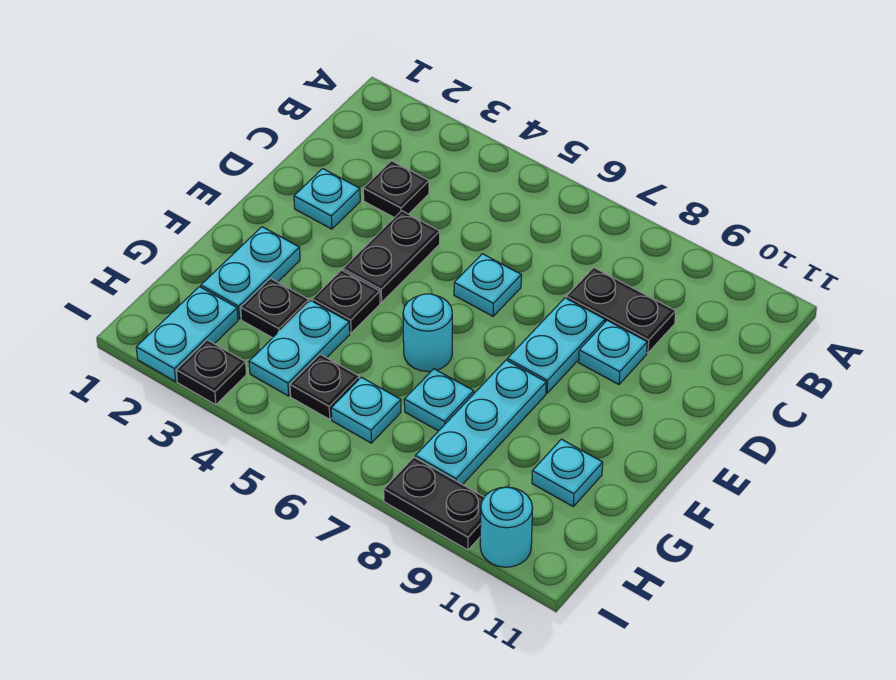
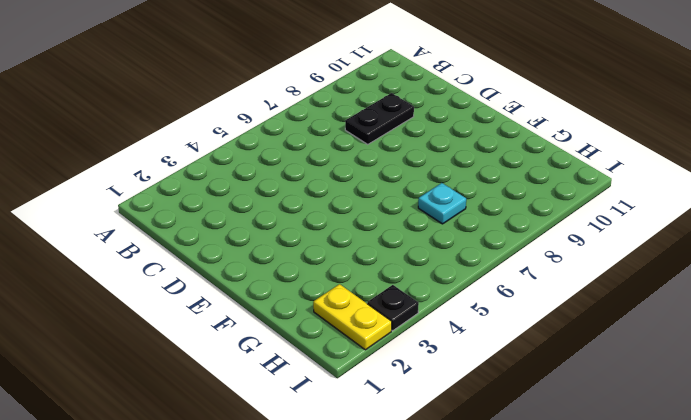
yellow 1x2 plate [313,284,392,350] -> cyan 1x2 plate [136,287,238,381]
none -> black 1x1 plate [363,161,429,218]
none -> cyan 1x1 plate [294,169,360,229]
none -> black 1x2 plate [343,211,440,302]

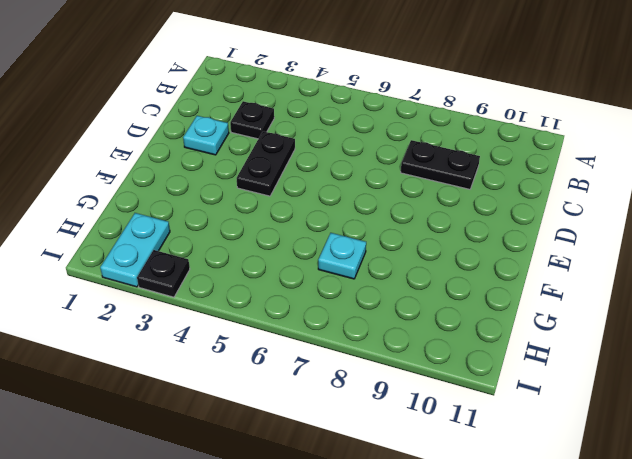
none -> cyan 1x1 plate [454,254,521,316]
none -> cyan 1x2 plate [507,298,605,393]
none -> cyan 1x1 plate [579,320,647,385]

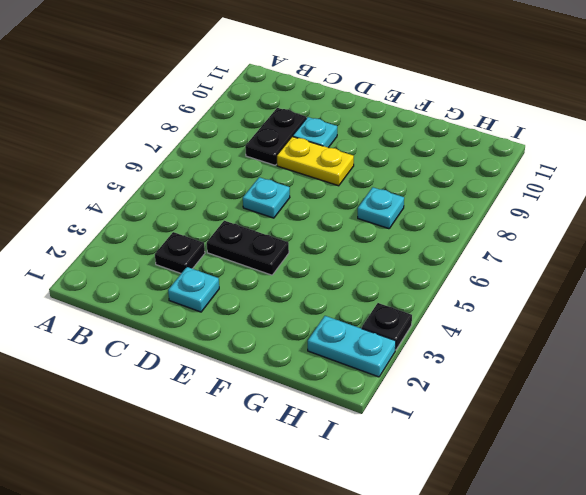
yellow 1x2 plate [277,136,354,186] -> cyan 1x2 plate [507,298,605,393]
none -> cyan 1x2 plate [201,227,300,319]
none -> black 1x1 plate [312,270,380,333]
none -> cyan 1x1 round brick [403,294,452,372]

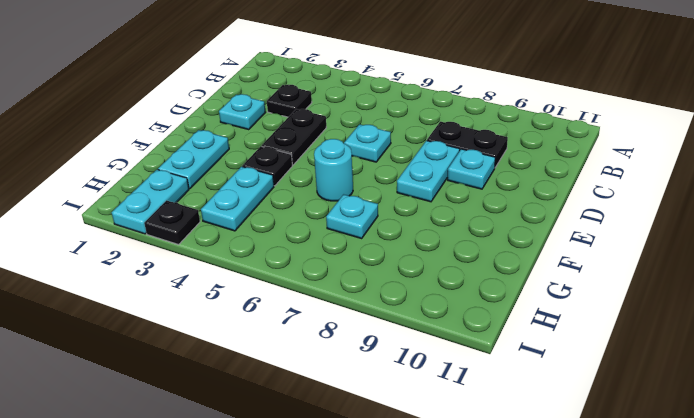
none -> cyan 1x3 plate [415,360,546,485]
none -> black 1x1 plate [241,278,309,338]
none -> cyan 1x1 plate [532,439,603,506]

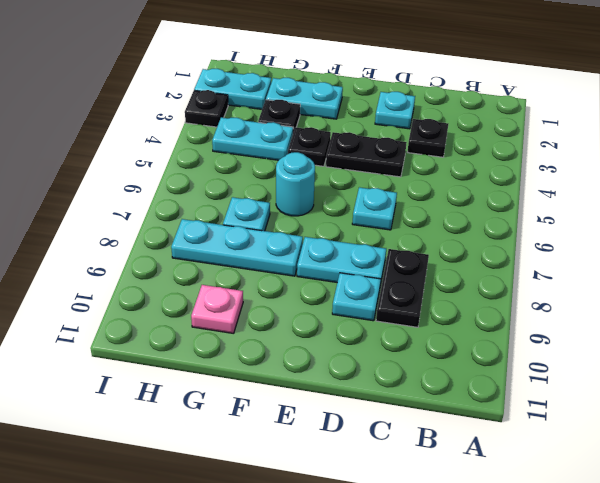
pink 1x1 plate [191,285,243,334] -> cyan 1x1 plate [532,439,603,506]
none -> black 1x1 plate [290,354,359,419]
none -> cyan 1x1 plate [331,377,401,443]
none -> black 1x2 plate [384,457,484,550]

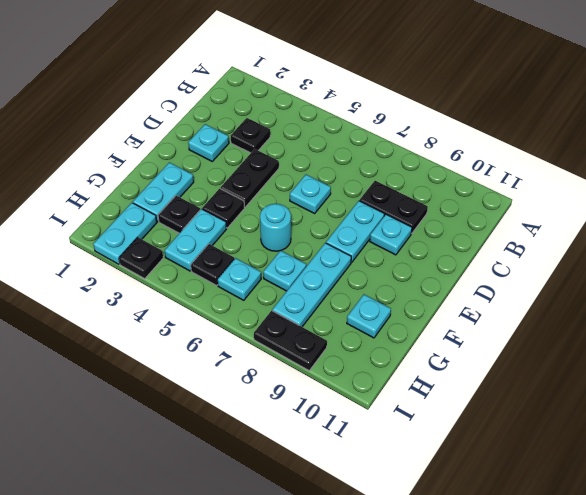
none -> cyan 1x1 round brick [480,487,533,567]

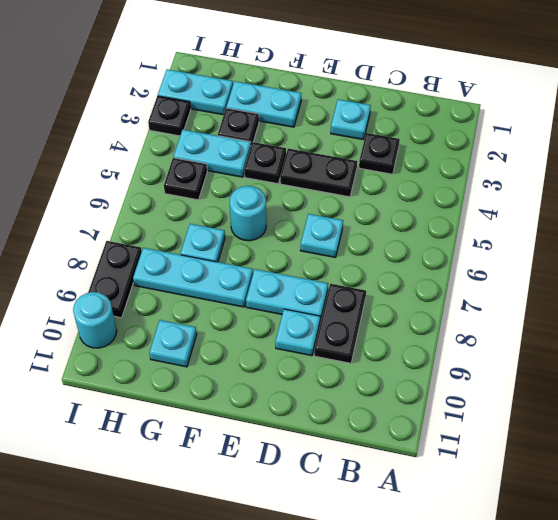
none -> cyan 1x1 plate [331,377,401,443]

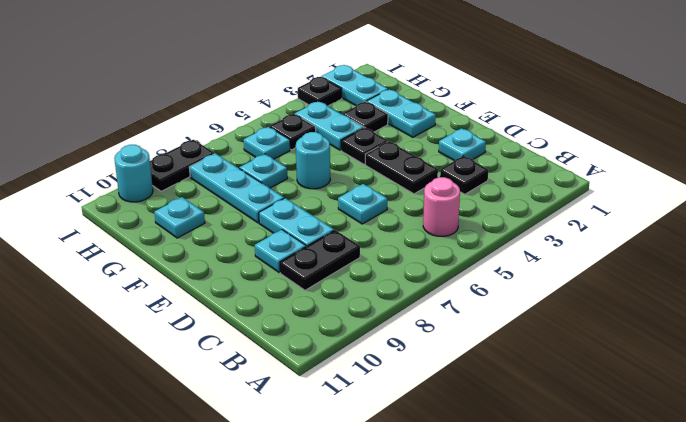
pink 1x1 round brick [423,177,460,236] -> none

